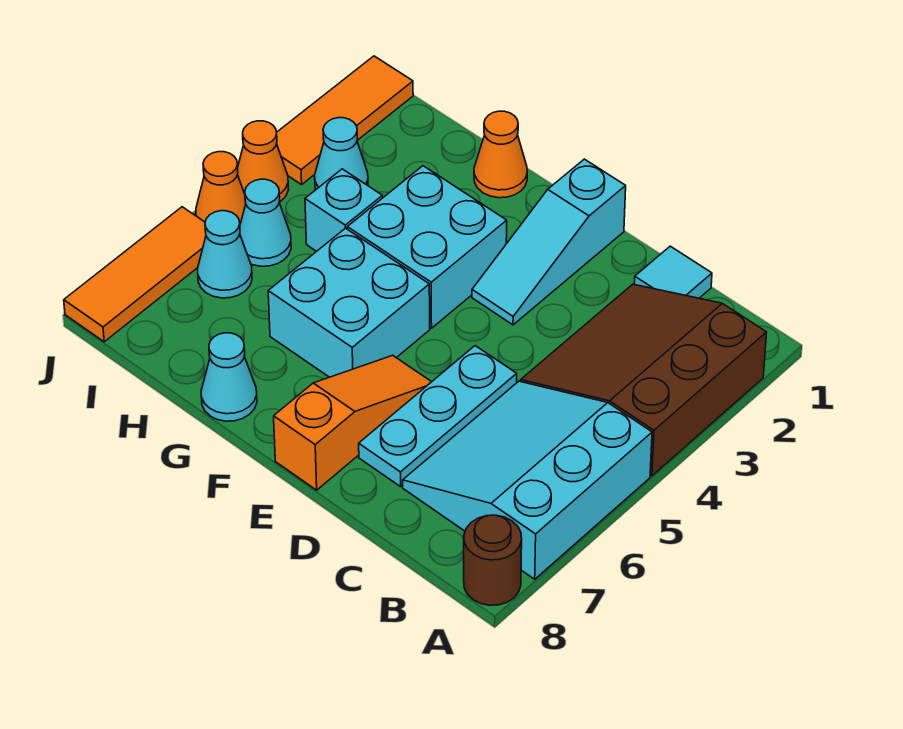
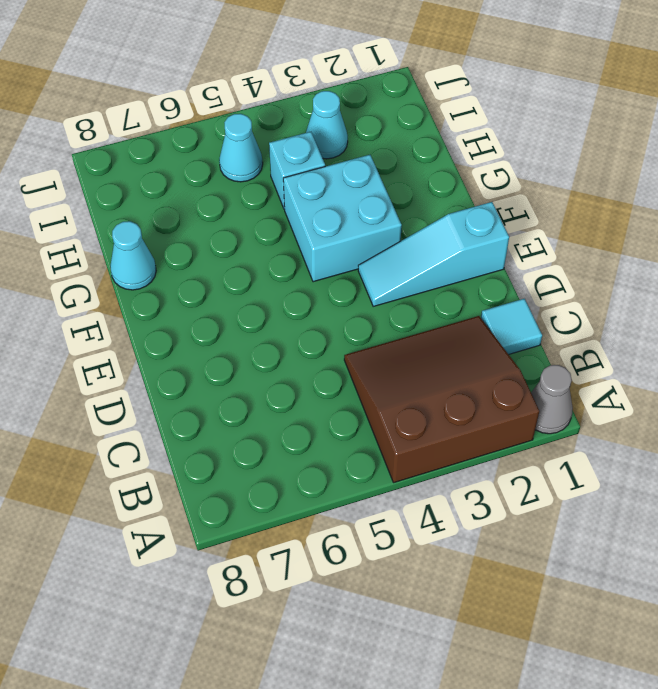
grey 1x1 cone [531,365,573,434] -> none
none -> cyan 3x3 slope [403,381,652,579]
none -> brown 1x1 round brick [464,515,522,605]
none -> cyan 1x3 plate [359,346,517,487]

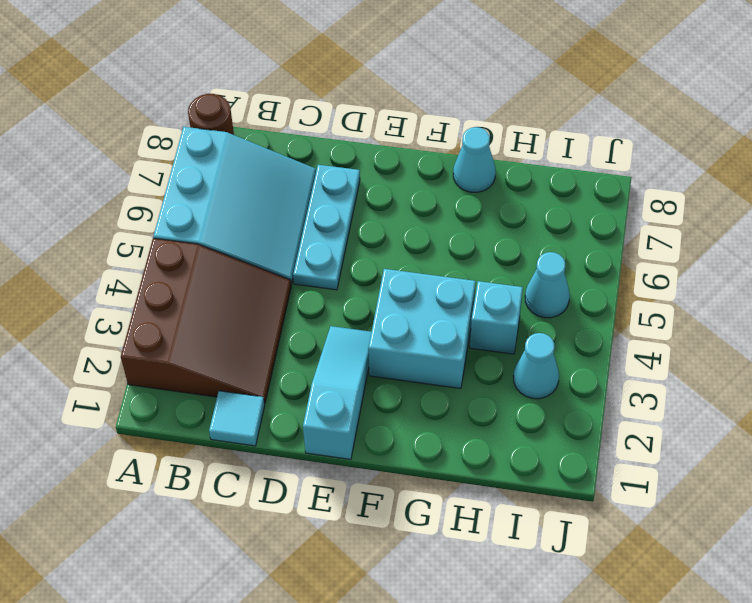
none -> orange 1x3 slope [274,355,431,490]
none -> cyan 2x2 brick [268,228,430,377]
none -> orange 1x1 cone [474,111,527,198]

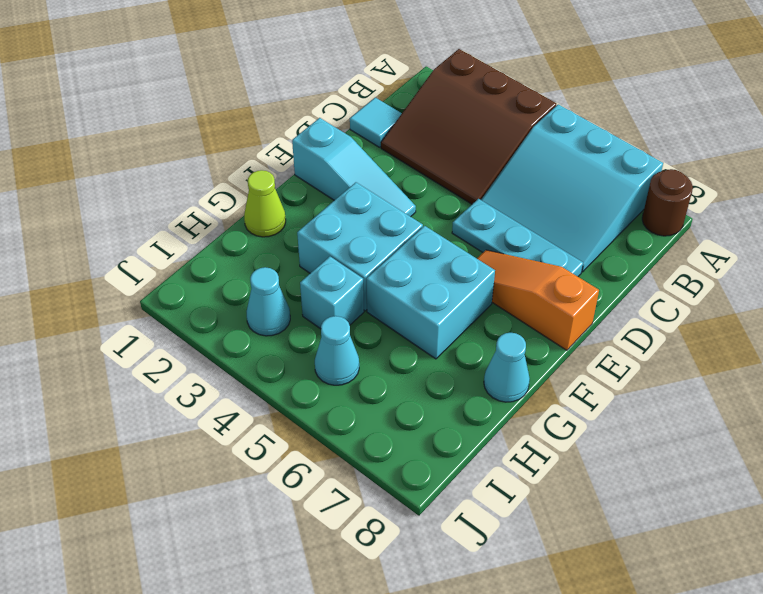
lime 1x1 cone [244,170,286,237] -> orange 1x1 cone [474,111,527,198]
none -> cyan 1x1 cone [198,211,252,298]
none -> orange 1x3 tile [277,56,413,185]
none -> orange 1x1 cone [237,121,289,202]

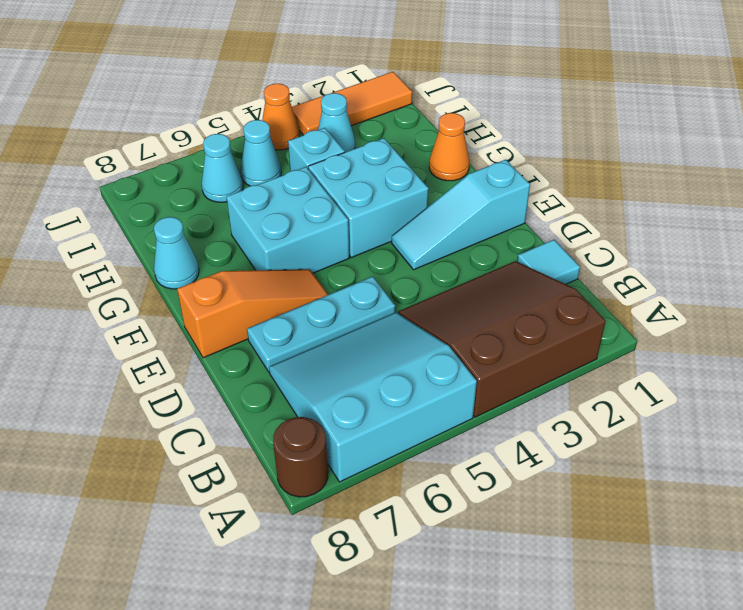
none -> orange 1x1 cone [196,152,246,224]
none -> orange 1x3 tile [64,207,206,342]

